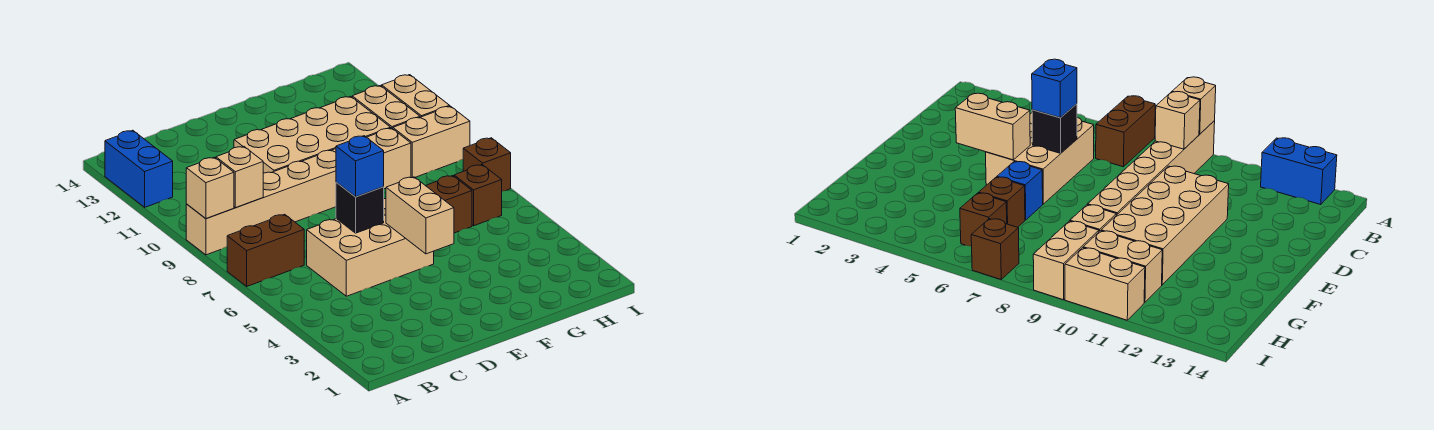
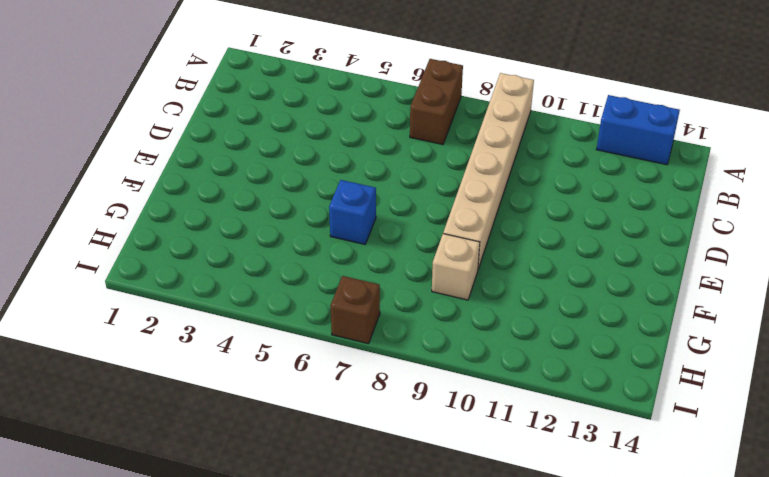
none -> tan 2x3 brick [307,198,434,296]
none -> tan 2x4 brick [234,96,391,173]
none -> brown 1x1 brick [426,176,472,233]

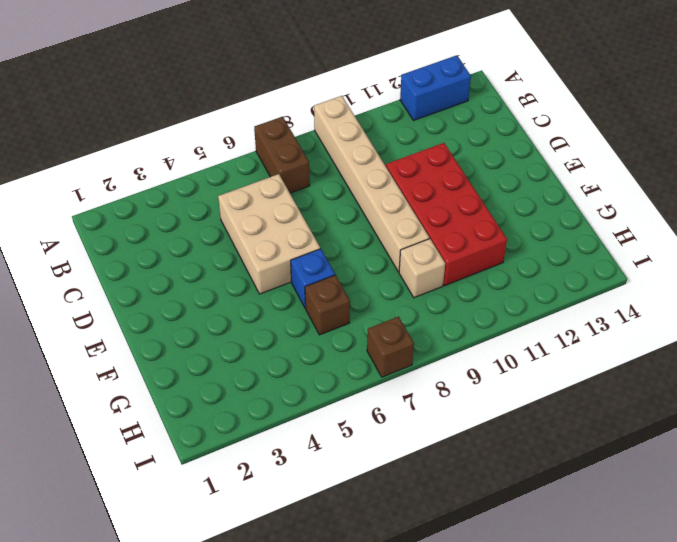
red 2x4 brick [386,143,507,286] -> tan 2x4 brick [234,96,391,173]
none -> brown 1x1 brick [454,165,502,226]
none -> tan 1x2 brick [393,106,470,178]
none -> tan 1x2 brick [352,86,420,129]

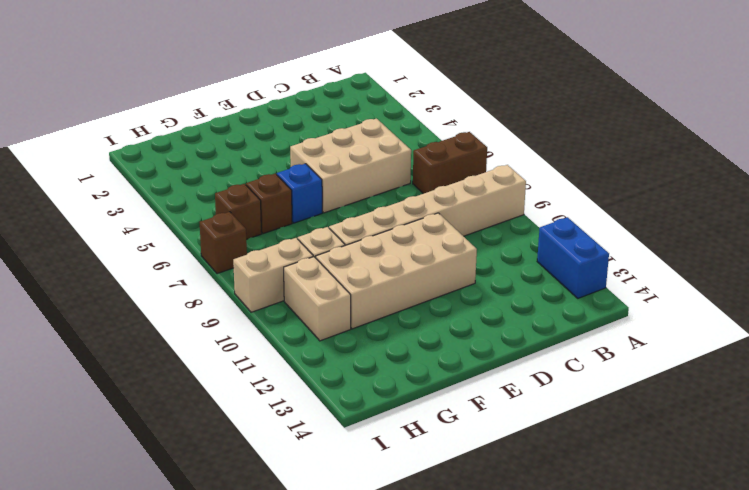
none -> tan 1x2 brick [382,75,450,117]
none -> tan 1x1 brick [186,157,234,219]
none -> tan 1x1 brick [216,147,263,208]

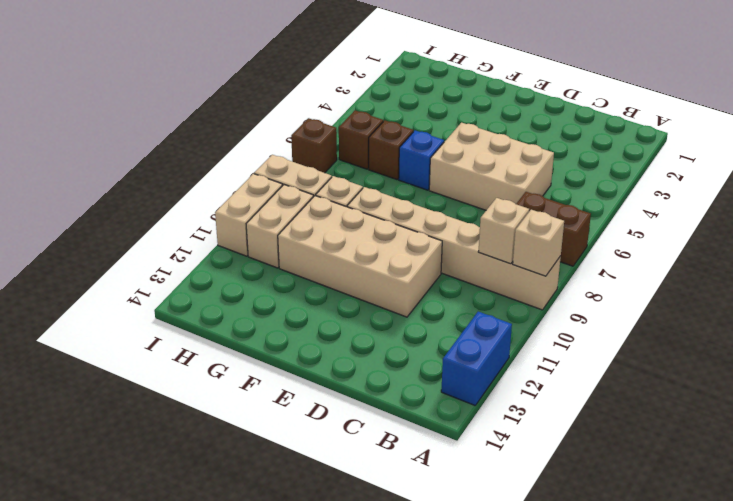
none -> black 1x1 brick [336,183,384,233]
none -> tan 1x2 brick [386,177,454,254]
none -> blue 1x1 brick [336,136,384,197]

